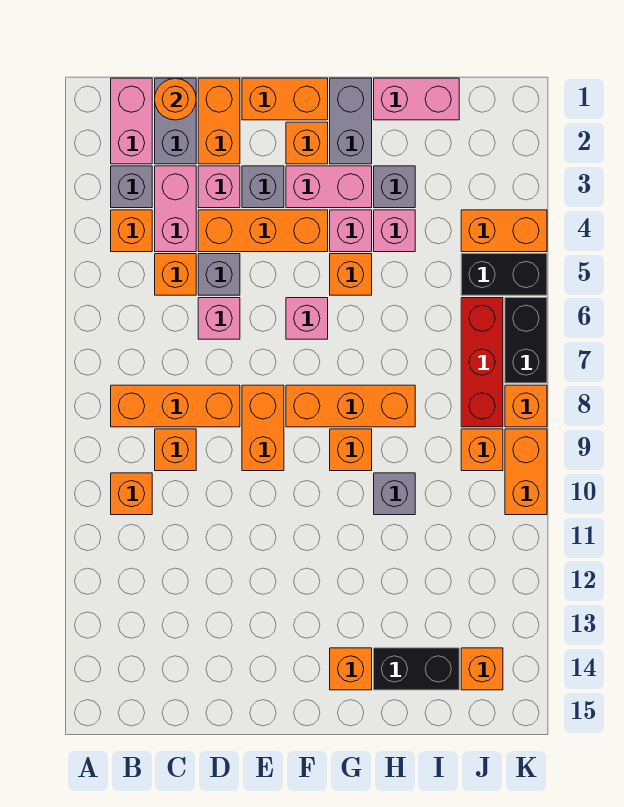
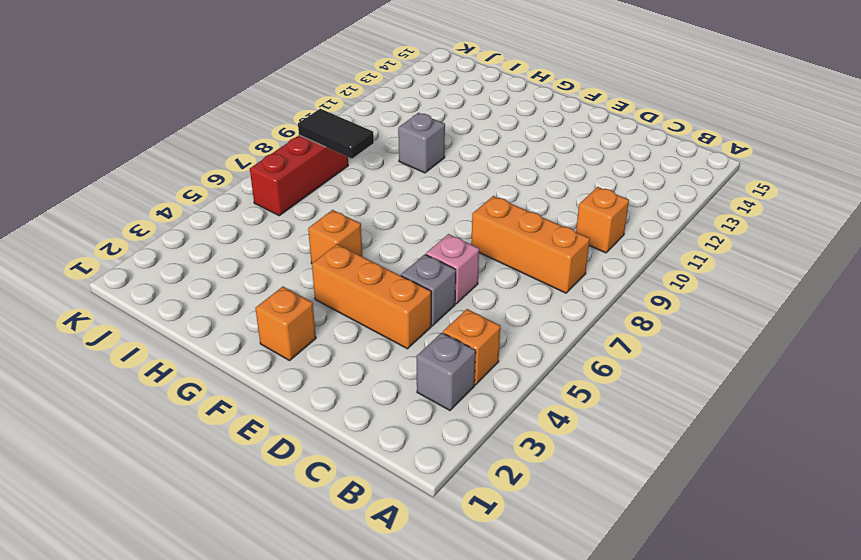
black 1x2 tile [298,109,374,159] -> none
none -> pink 1x2 brick [111,78,152,164]
none -> grey 1x2 brick [155,78,196,164]
none -> pink 1x2 brick [155,166,196,252]
none -> orange 1x1 brick [155,254,196,295]

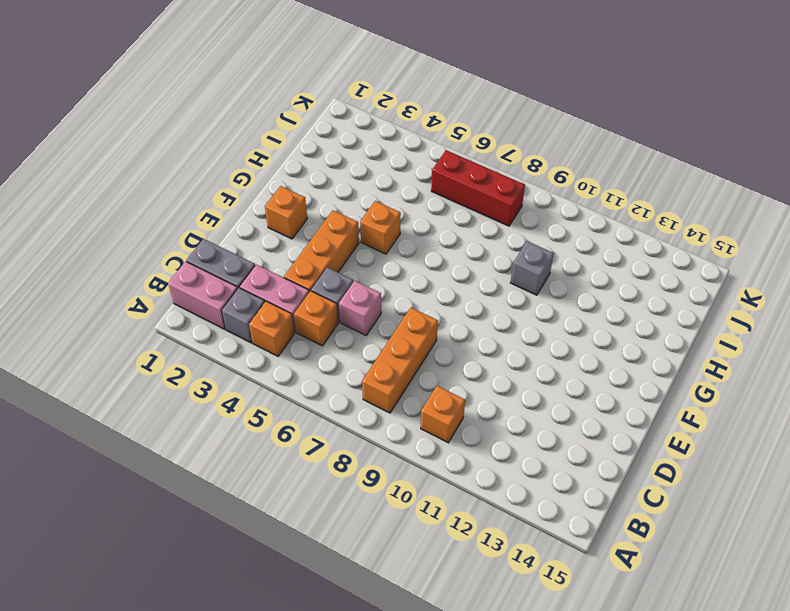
none -> orange 1x1 brick [155,429,196,471]
none -> orange 1x2 brick [198,78,240,164]
none -> pink 1x1 brick [198,166,240,208]
none -> orange 1x2 brick [242,78,328,120]

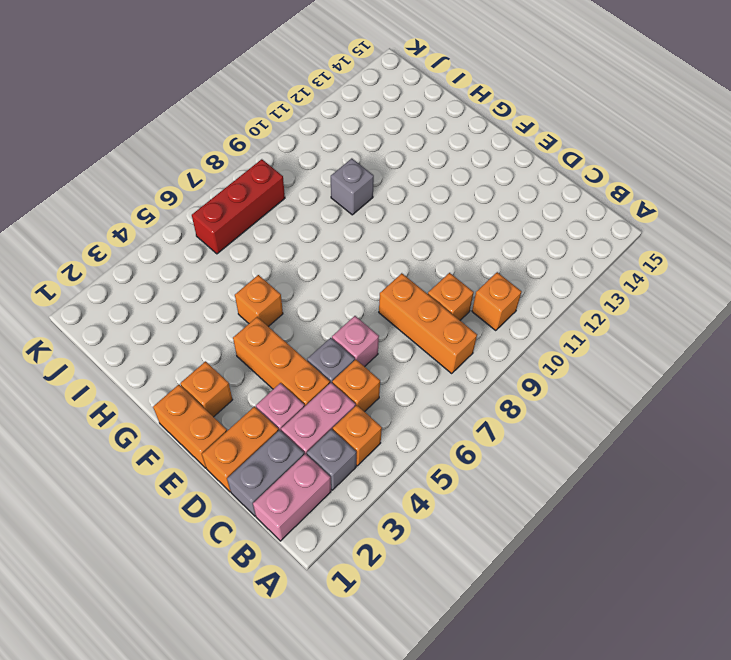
none -> grey 1x1 brick [242,166,284,208]
none -> orange 1x2 brick [242,385,284,471]
none -> pink 1x2 brick [286,166,372,208]
none -> pink 1x1 brick [286,298,328,339]

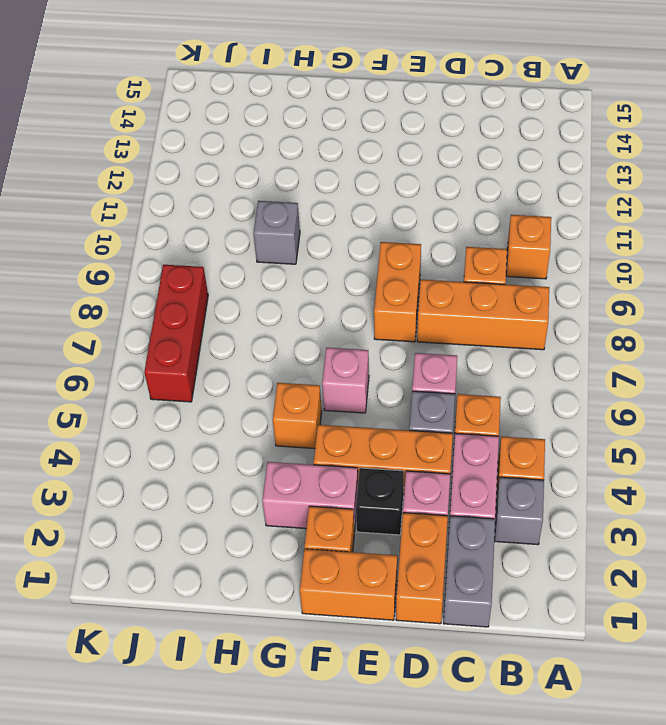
black 1x1 brick [356,468,404,535] -> grey 1x1 brick [242,166,284,208]
none -> pink 1x2 brick [111,78,152,164]
none -> orange 1x3 brick [286,385,415,427]
none -> grey 1x2 brick [330,78,372,164]
none -> pink 1x1 brick [330,210,372,252]

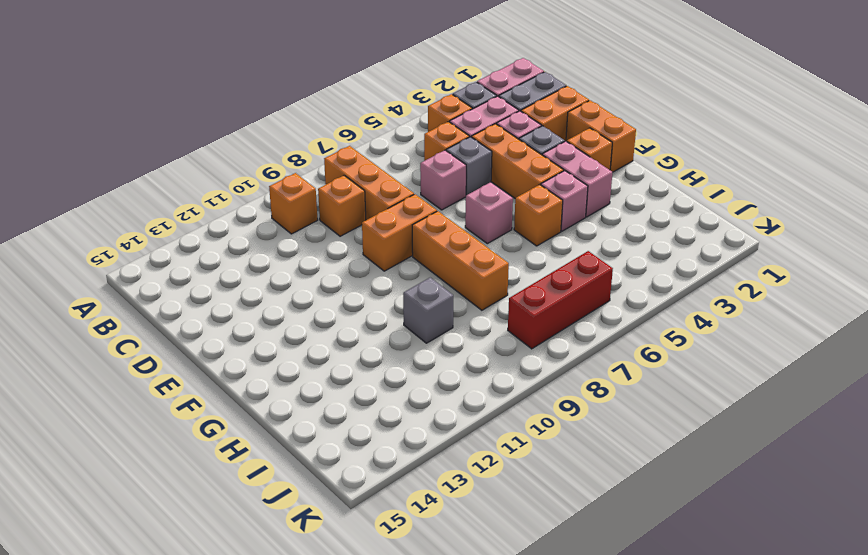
none -> grey 1x2 brick [330,78,372,164]
none -> orange 1x1 brick [330,429,372,471]
none -> orange 1x1 brick [330,648,372,690]
none -> pink 1x2 brick [374,78,459,120]

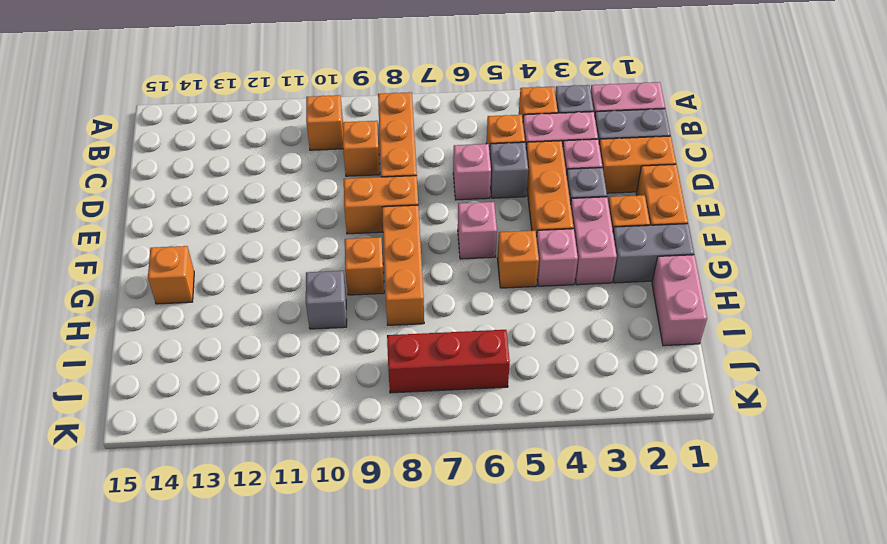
none -> grey 1x1 brick [374,166,415,208]
none -> pink 1x1 brick [374,210,415,252]
none -> black 1x2 brick [374,648,459,690]
none -> orange 1x2 brick [461,210,547,252]

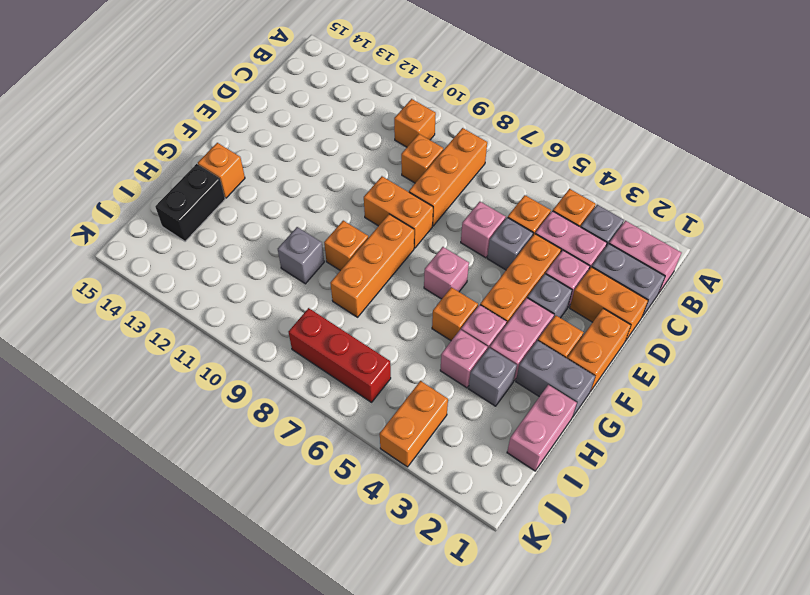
none -> black 1x2 brick [461,254,547,295]
none -> orange 1x1 brick [461,429,503,471]
none -> orange 1x1 brick [461,648,503,690]
none -> black 1x2 brick [505,298,547,383]

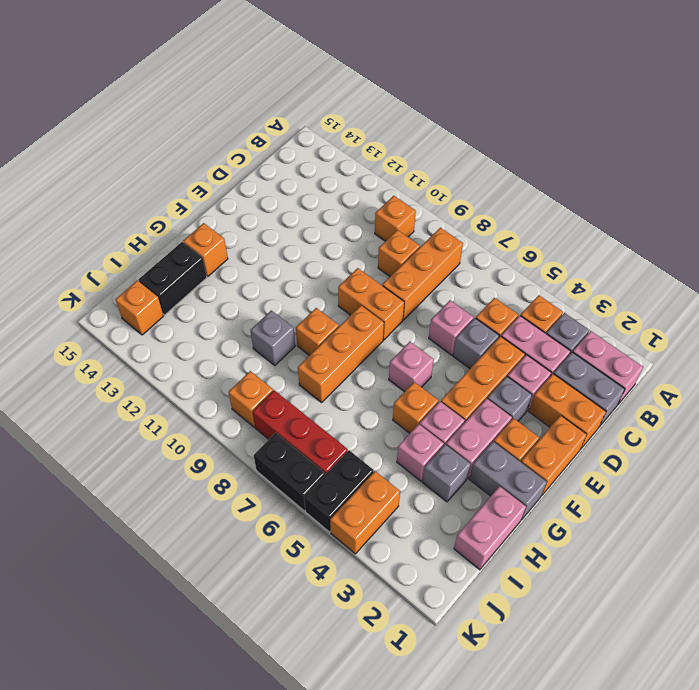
none -> orange 1x1 brick [505,385,547,427]
none -> orange 1x2 brick [505,429,547,515]
none -> orange 1x1 round brick [155,78,196,120]

